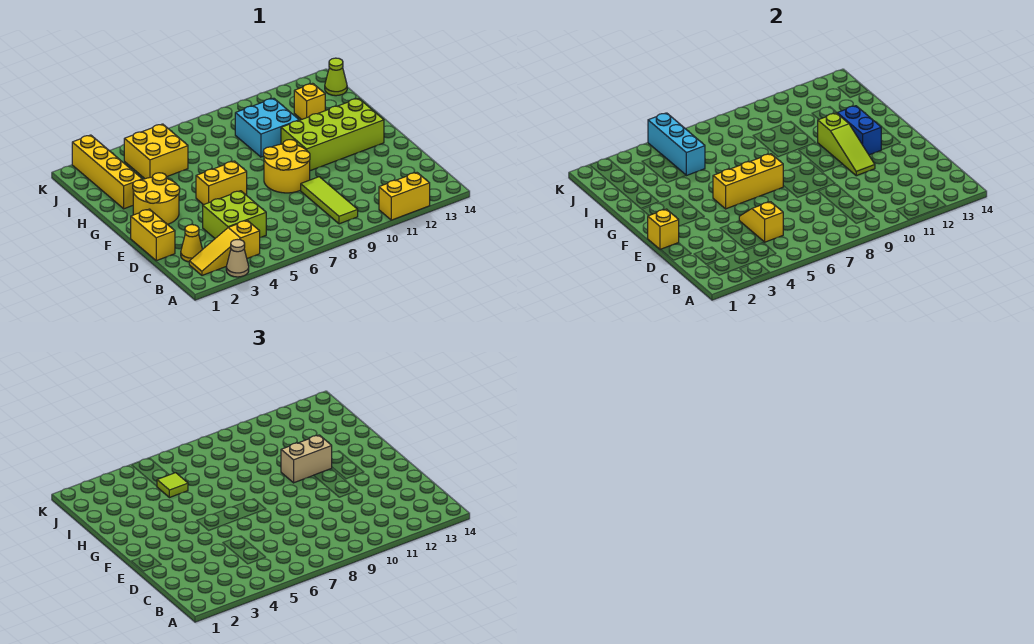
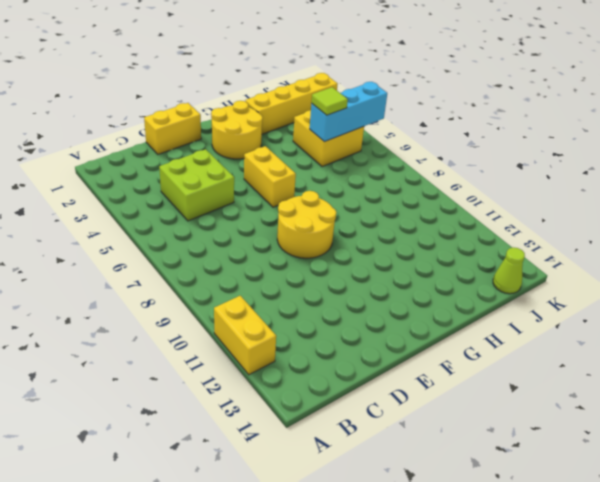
none -> tan 1x1 cone [226,240,249,277]
none -> yellow 1x3 slope [189,220,260,275]
none -> lime 1x3 tile [301,177,358,224]

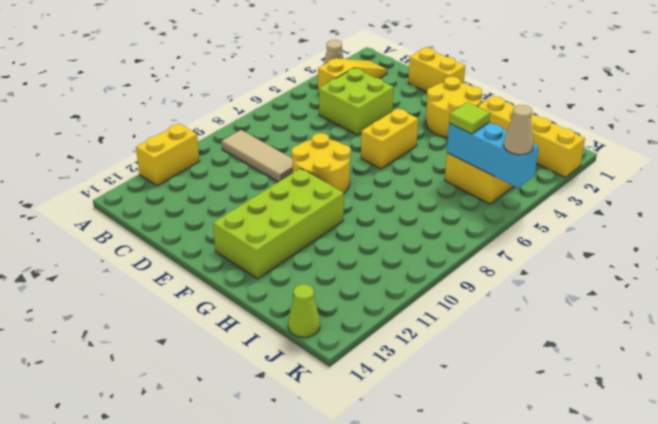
tan 1x3 tile [222,130,293,182] -> lime 1x3 tile [301,177,358,224]
tan 1x1 cone [504,105,534,155] -> none
none -> yellow 1x1 cone [181,225,203,262]
none -> cyan 2x2 brick [235,98,299,157]
none -> yellow 1x1 brick [294,83,325,120]

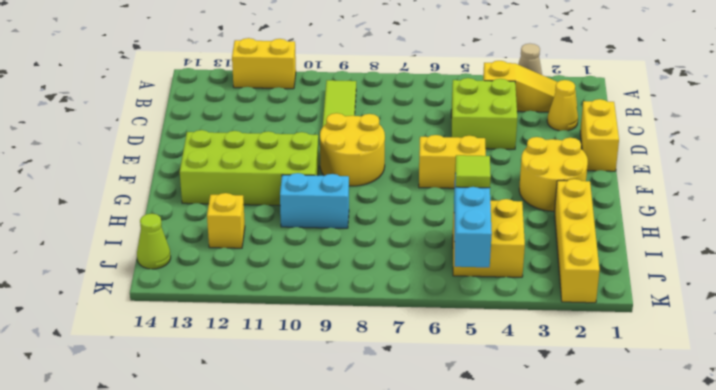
cyan 1x2 brick [280,173,349,228] -> cyan 2x2 brick [235,98,299,157]
none -> yellow 1x2 slope [739,202,783,242]
none -> yellow 1x1 brick [648,209,679,250]
none -> lime 1x3 slope [818,113,875,176]

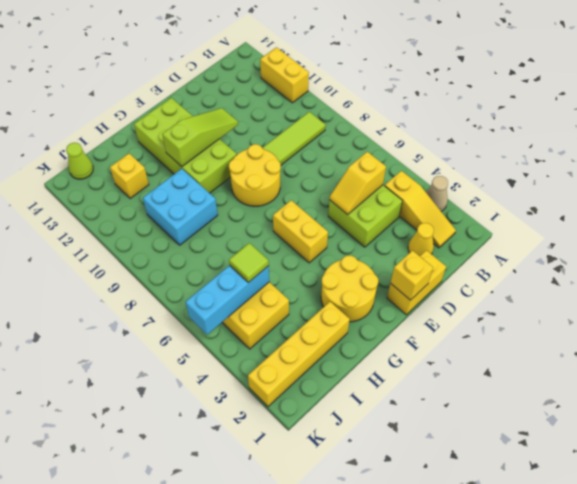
none -> yellow 1x3 brick [713,154,783,209]
none -> blue 1x2 brick [837,106,881,155]
none -> tan 1x2 brick [281,435,332,483]

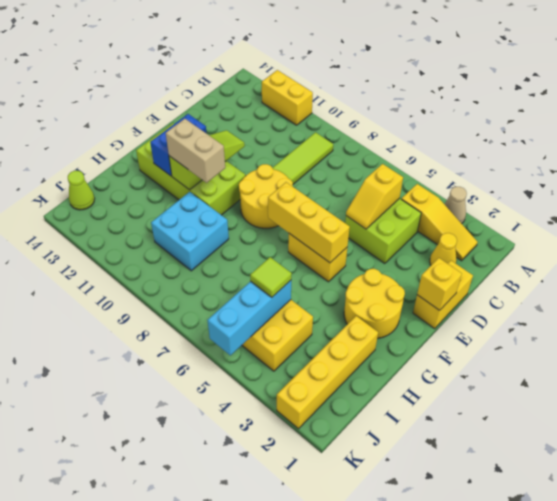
none -> yellow 1x1 brick [294,83,325,120]

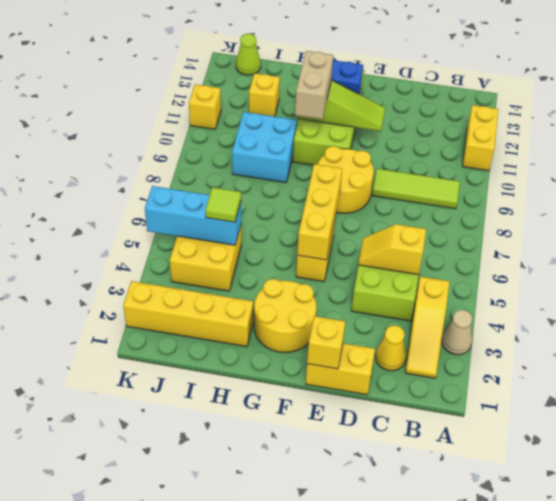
yellow 1x1 brick [189,84,221,129] -> none

